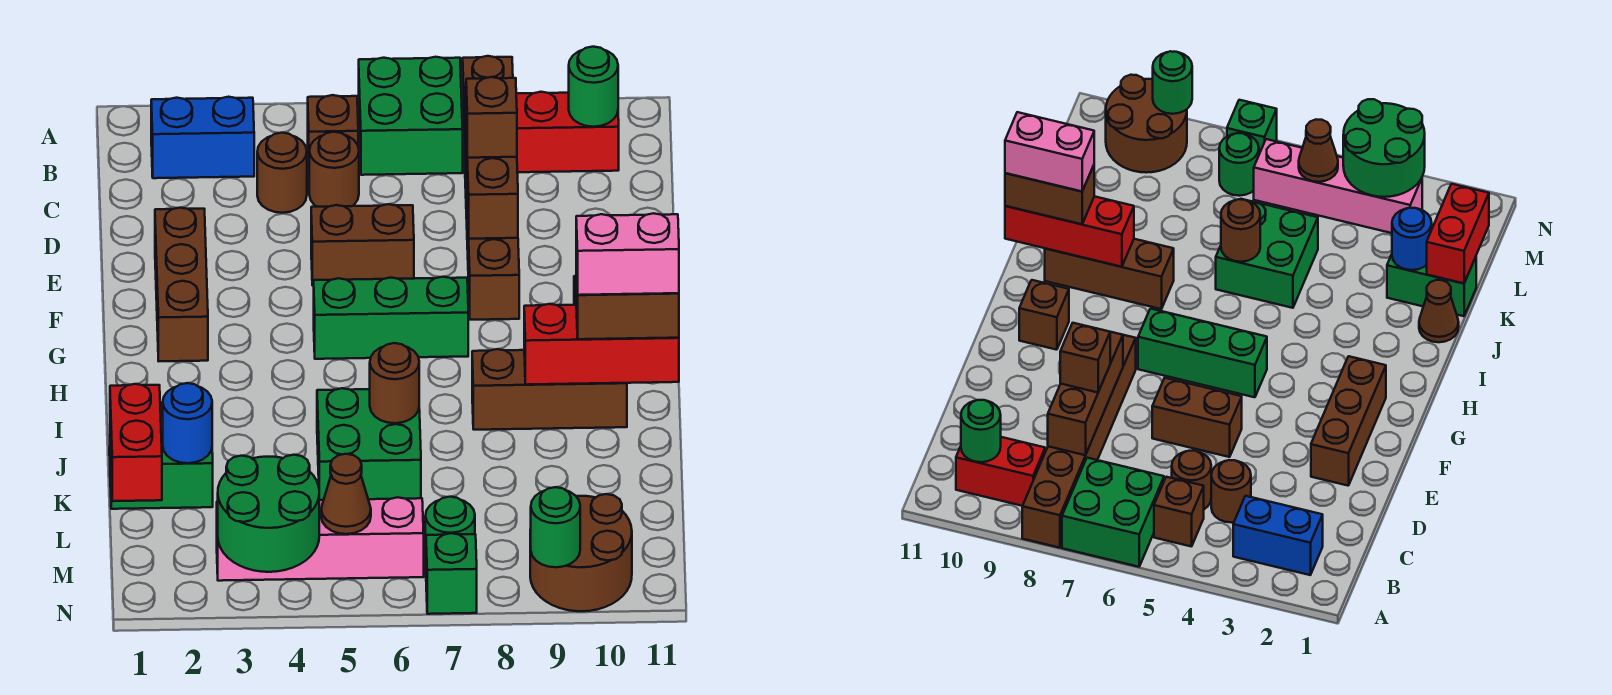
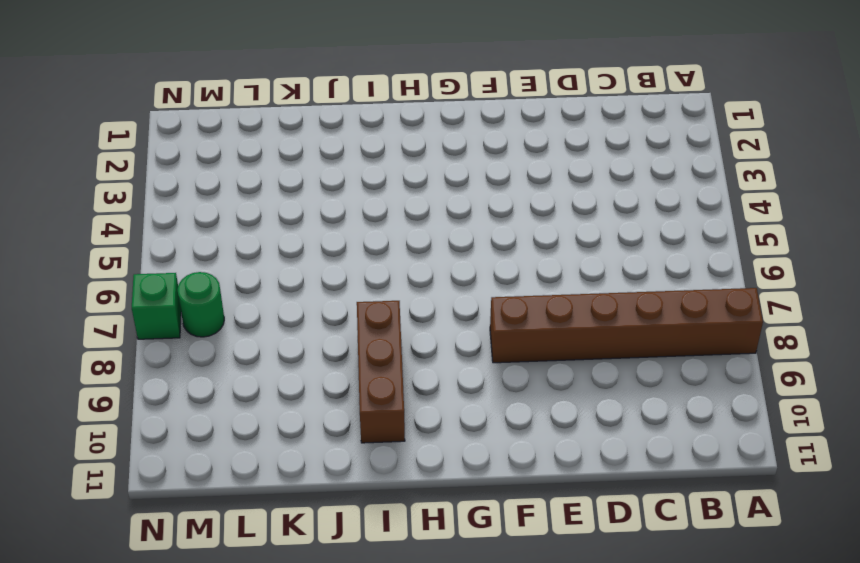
none -> green 2x2 brick [359,57,463,175]
none -> blue 1x2 brick [151,97,254,178]
none -> brown 1x1 brick [308,95,358,167]
none -> red 1x2 brick [516,92,619,172]

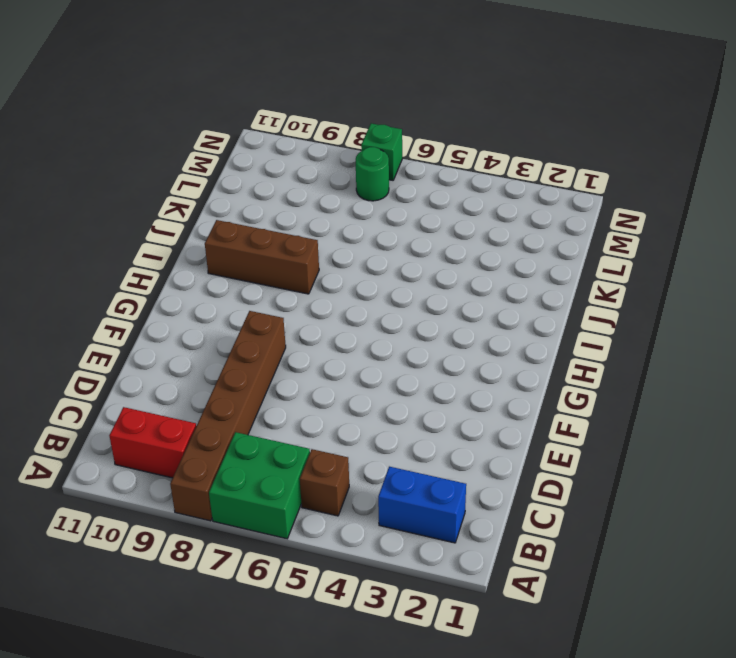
none -> brown 1x1 round brick [257,133,307,213]
none -> brown 1x1 round brick [309,132,359,207]
none -> brown 1x3 brick [155,208,208,361]
none -> brown 1x2 brick [311,204,414,286]

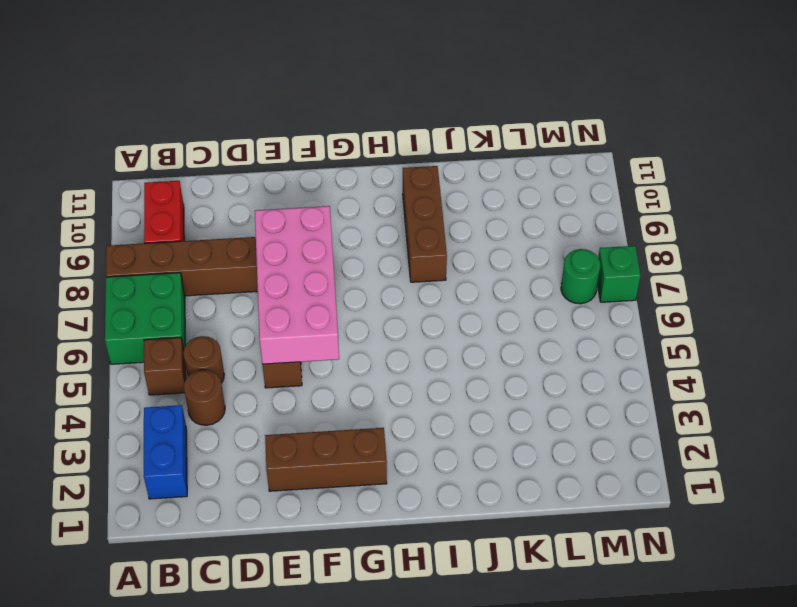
pink 2x4 brick [255,206,339,364] -> brown 1x3 brick [465,87,518,239]
none -> green 1x3 brick [314,277,468,359]
none -> brown 1x1 brick [1019,280,1069,350]
none -> brown 1x1 cone [1419,280,1459,342]
none -> green 2x2 brick [317,388,421,500]

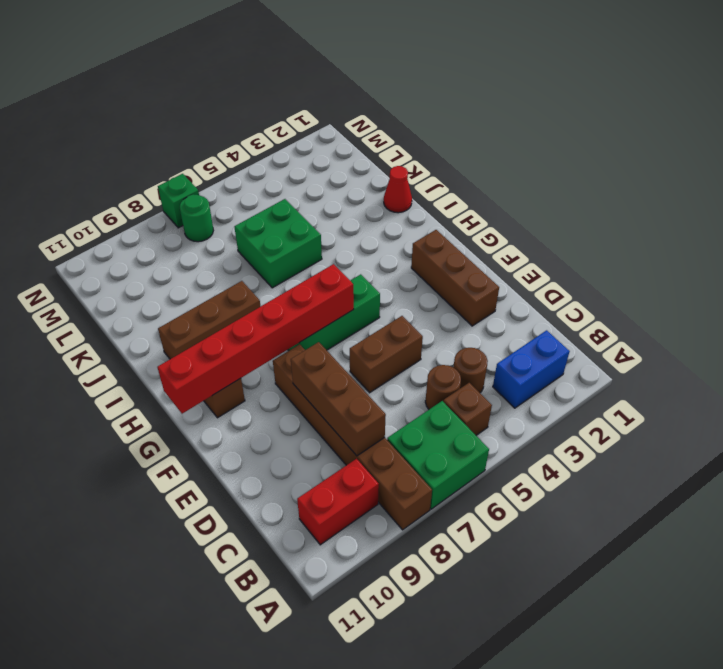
red 1x6 brick [158,264,354,414] -> none
red 1x1 cone [384,166,412,213] -> brown 1x1 cone [1419,280,1459,342]
none -> green 1x2 brick [110,429,213,509]
none -> pink 1x4 brick [217,497,424,581]
none -> brown 2x2 round brick [530,494,632,611]
none -> green 1x1 round brick [569,47,618,127]

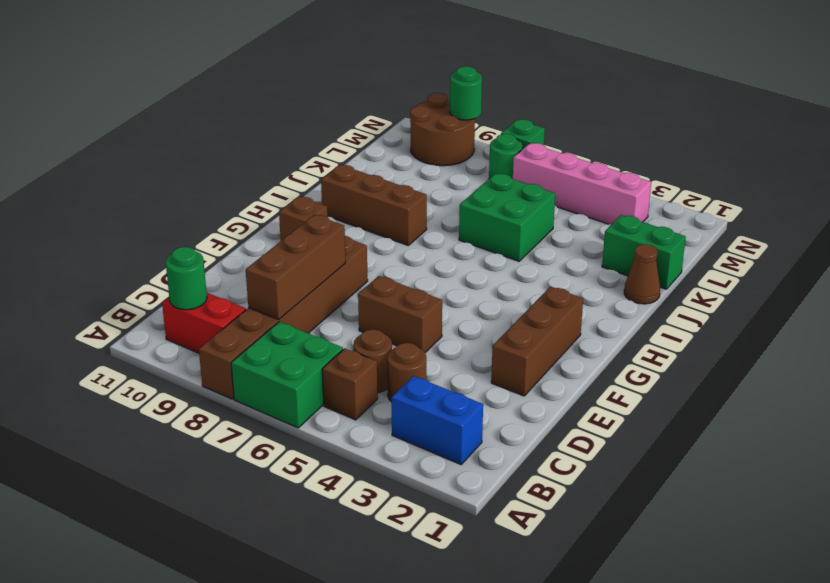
none -> green 1x3 brick [314,277,468,359]
none -> red 1x3 brick [524,304,679,385]
none -> brown 1x1 round brick [370,343,419,423]
none -> red 1x2 brick [110,384,162,501]

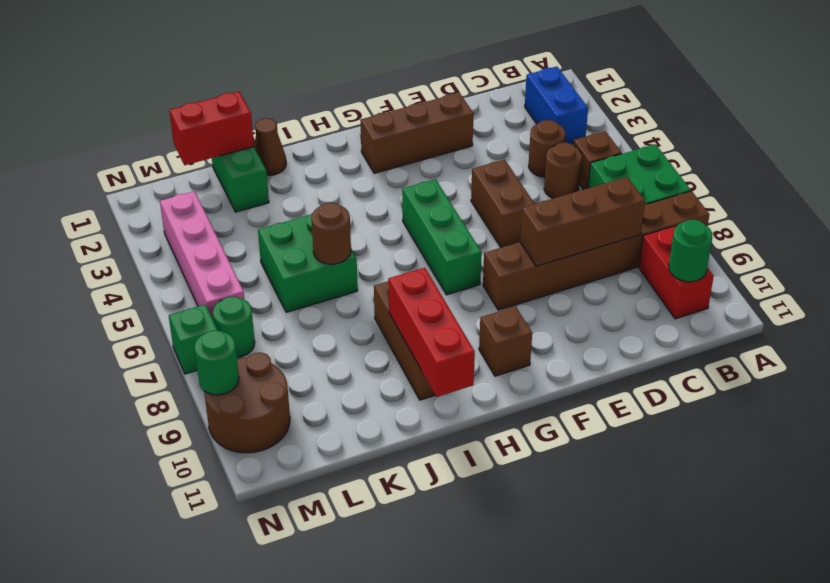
none -> blue 1x1 round brick [163,383,212,463]
none -> green 2x2 round brick [218,455,319,572]
none -> brown 1x1 cone [321,454,371,534]
none -> brown 1x1 brick [466,77,517,158]

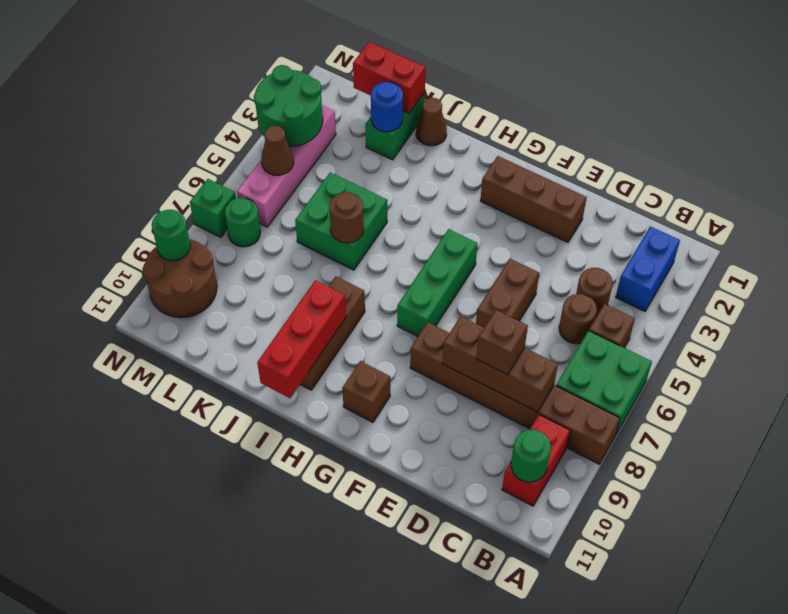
none -> brown 1x2 brick [576,265,679,339]
none -> pink 1x2 brick [576,213,679,295]

